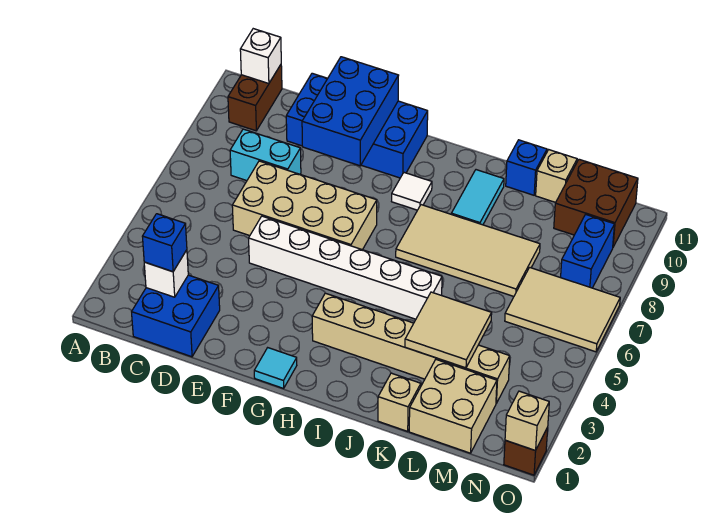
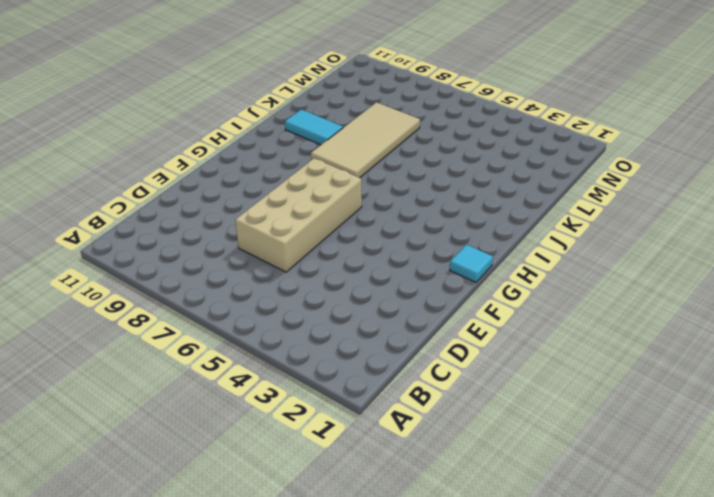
none -> brown 1x2 brick [228,65,282,131]
none -> blue 2x2 brick [132,275,220,357]
none -> cyan 1x2 brick [230,129,301,181]

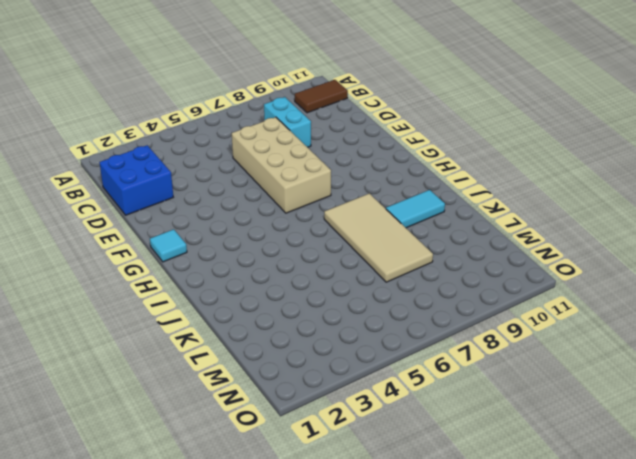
brown 1x2 tile [295,80,348,113] -> brown 1x2 brick [228,65,282,131]
none -> blue 2x4 brick [286,73,428,178]
none -> white 1x6 brick [249,216,442,319]
none -> tan 1x6 brick [312,293,510,403]

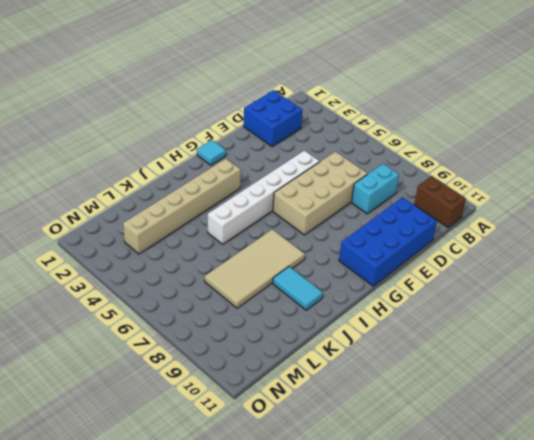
none -> white 1x1 tile [392,173,432,210]
none -> tan 1x1 brick [378,373,421,431]
none -> blue 1x1 brick [506,140,547,195]

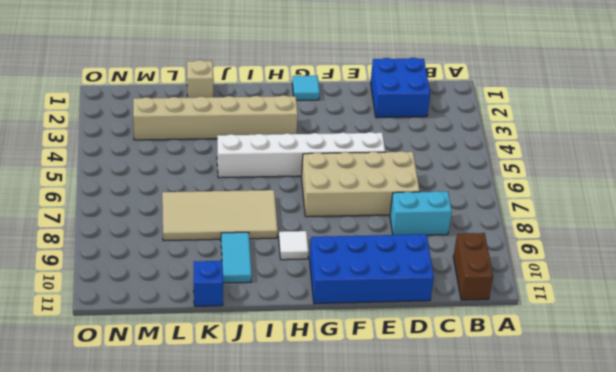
none -> tan 2x2 brick [409,360,497,453]
none -> tan 1x1 brick [536,150,577,202]
none -> tan 2x3 tile [505,267,620,352]

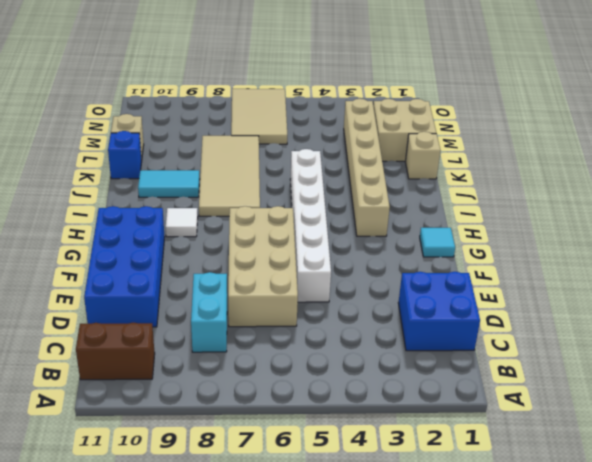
none -> brown 2x2 brick [554,159,638,247]
none -> blue 1x2 brick [561,214,614,288]
none -> brown 1x1 brick [504,427,548,475]

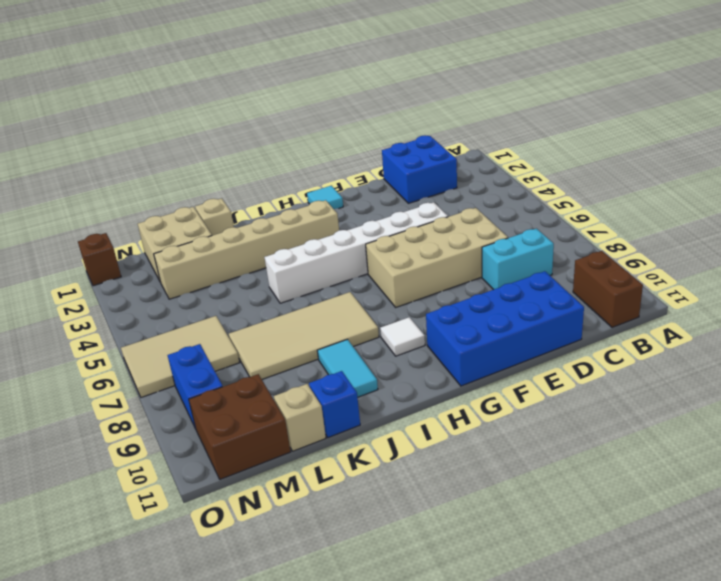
none -> white 1x1 brick [240,29,281,84]
none -> white 1x1 brick [144,250,188,297]
none -> blue 2x3 brick [302,57,399,166]

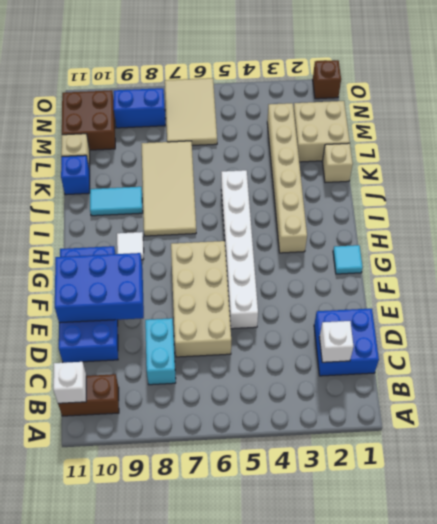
none -> tan 2x2 tile [405,292,492,368]
none -> tan 1x1 brick [505,391,549,451]
none -> blue 1x1 brick [142,214,187,272]

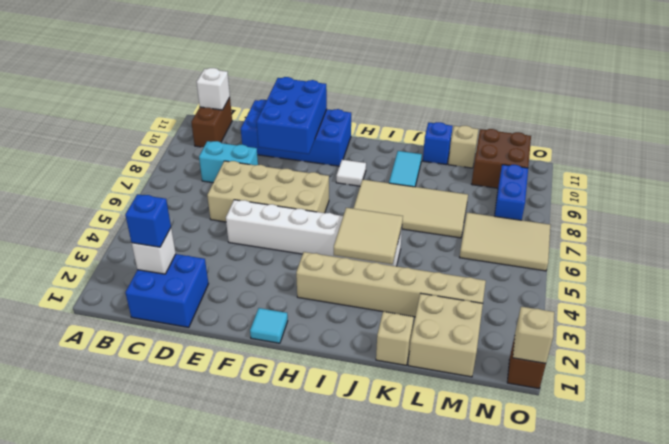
tan 2x2 tile [334,208,403,264] -> tan 2x2 tile moved to [405,292,492,368]

